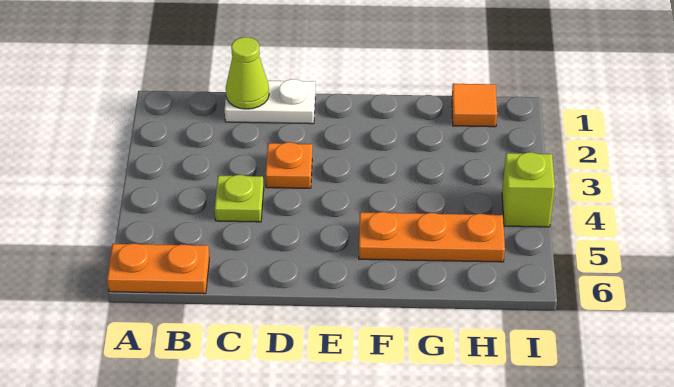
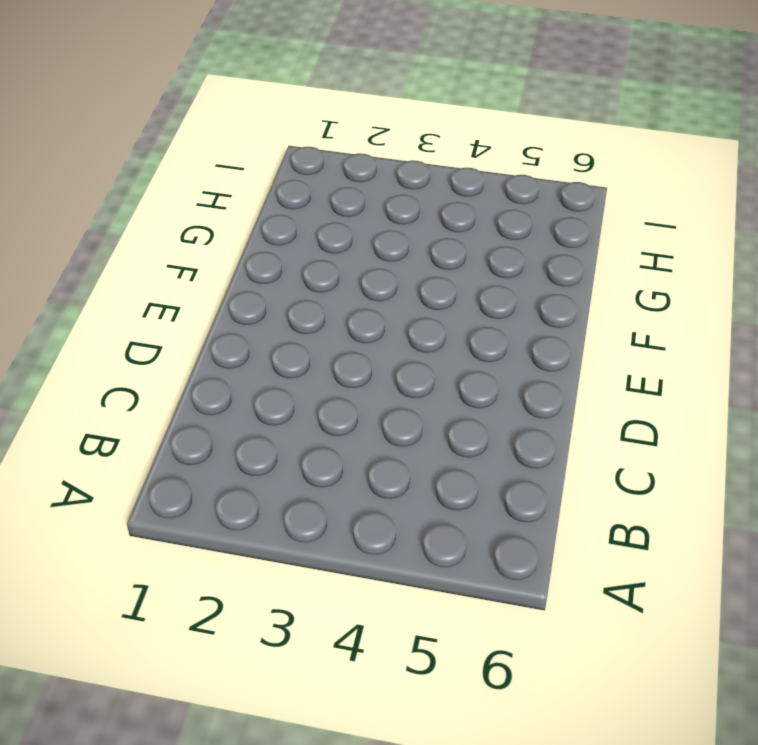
none -> orange 1x2 plate [107,244,209,294]
none -> white 1x2 plate [225,79,315,124]

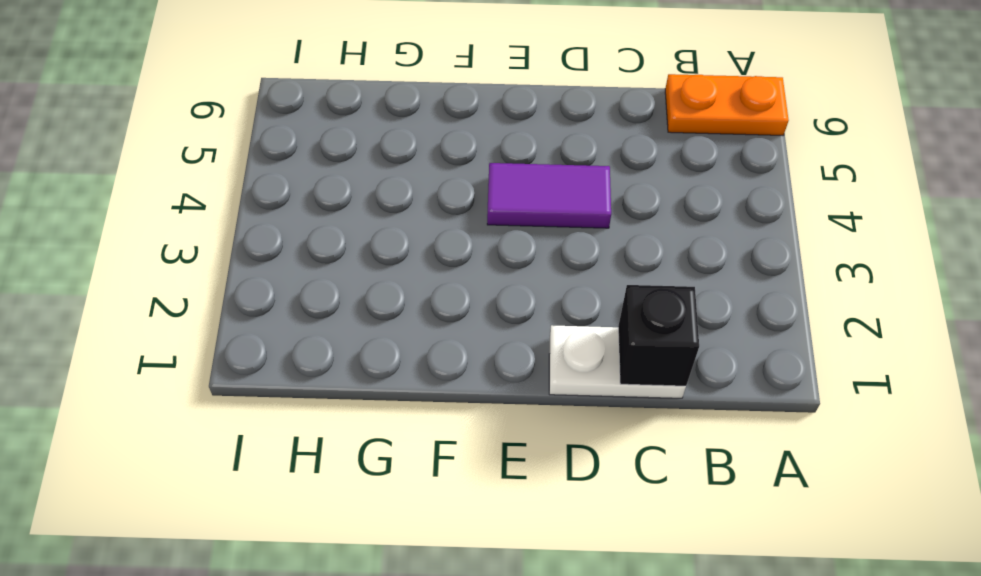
black 1x1 brick [618,285,699,386] -> lime 1x1 cone [226,37,269,109]
purple 1x2 tile [487,163,611,228] -> none
none -> lime 1x1 plate [215,175,264,222]
none -> orange 1x1 plate [266,142,312,188]

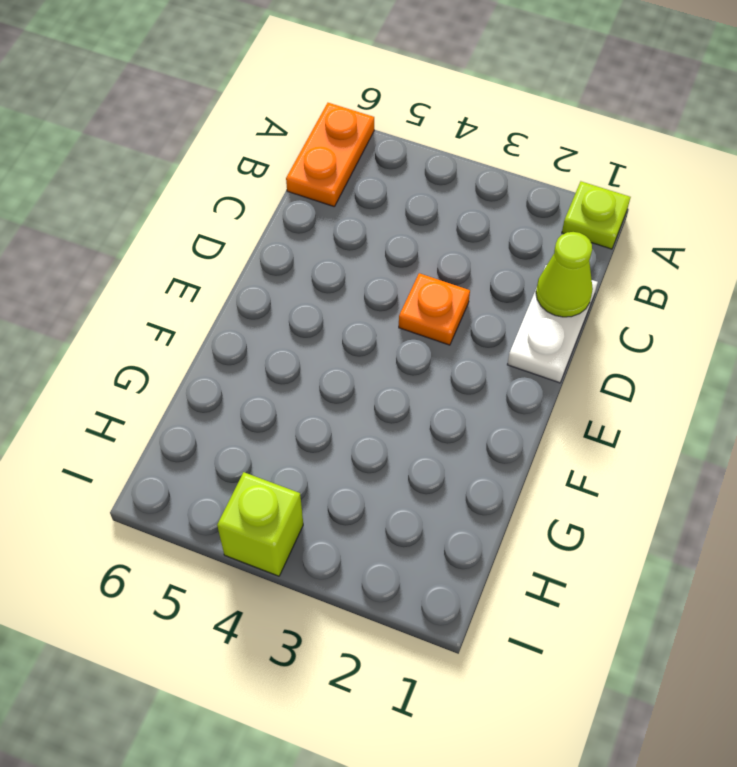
lime 1x1 plate [562,181,631,249] -> lime 1x1 plate moved to [215,175,264,222]
none -> orange 1x3 plate [359,212,505,262]
none -> orange 1x1 tile [452,84,497,127]

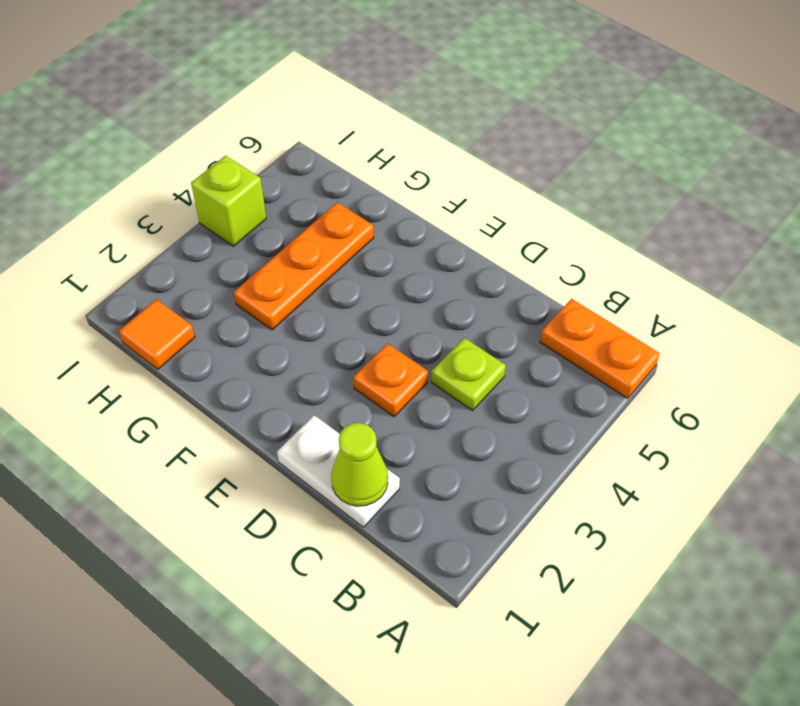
orange 1x3 plate [234,202,374,330] -> orange 1x3 plate turned to [359,212,505,262]

